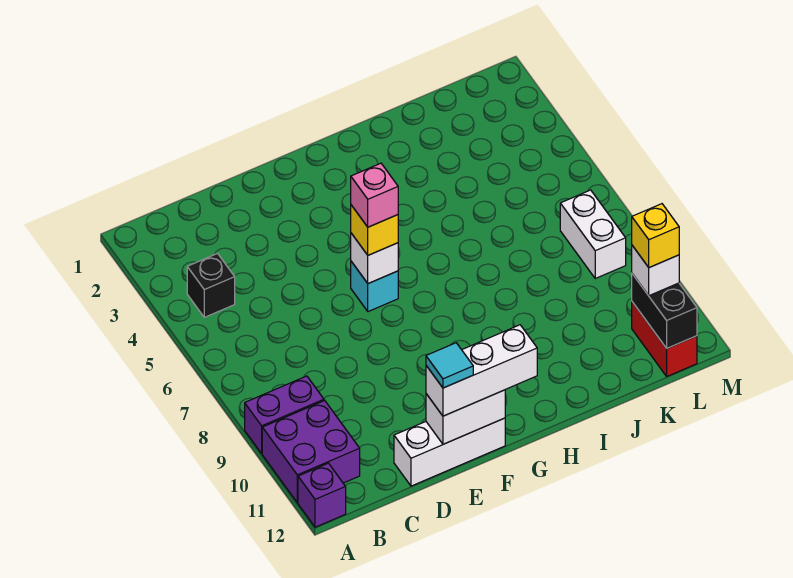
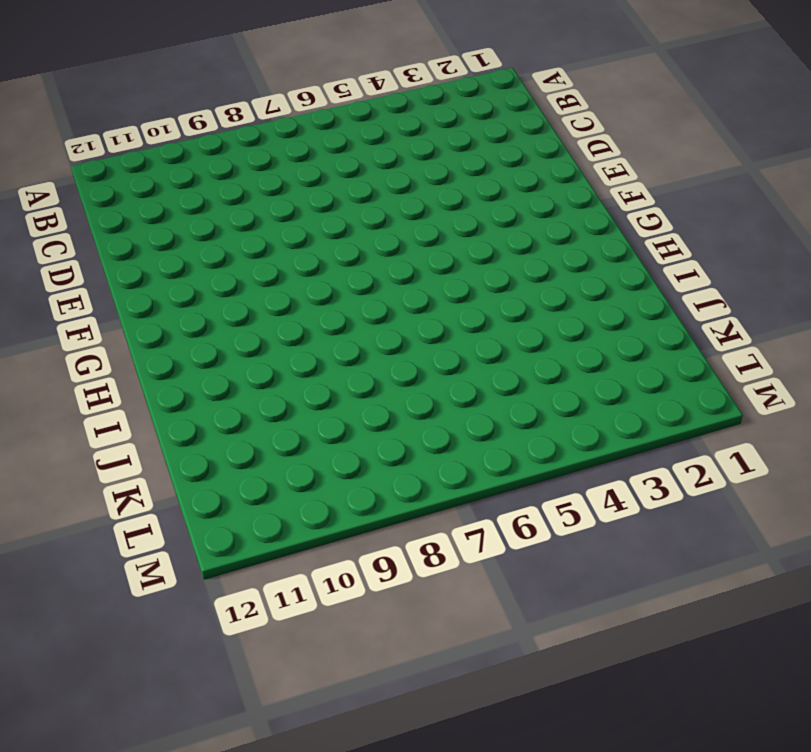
none -> purple 1x2 brick [245,376,324,453]
none -> purple 2x2 brick [262,401,360,503]
none -> purple 1x1 brick [298,463,346,527]

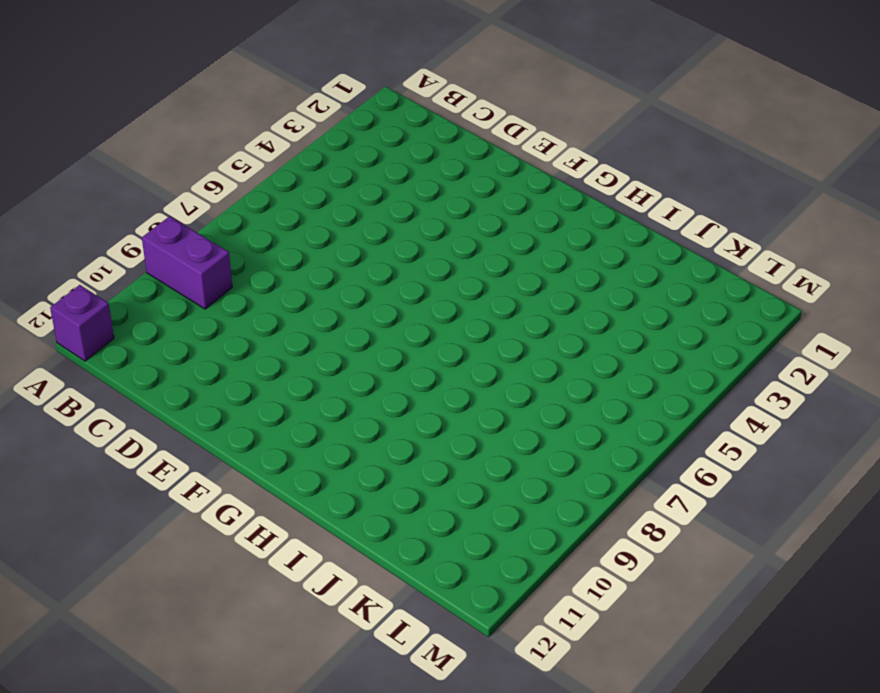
none -> purple 2x2 brick [262,401,360,503]
none -> black 1x1 brick [187,254,235,317]
none -> white 1x3 brick [394,418,505,486]

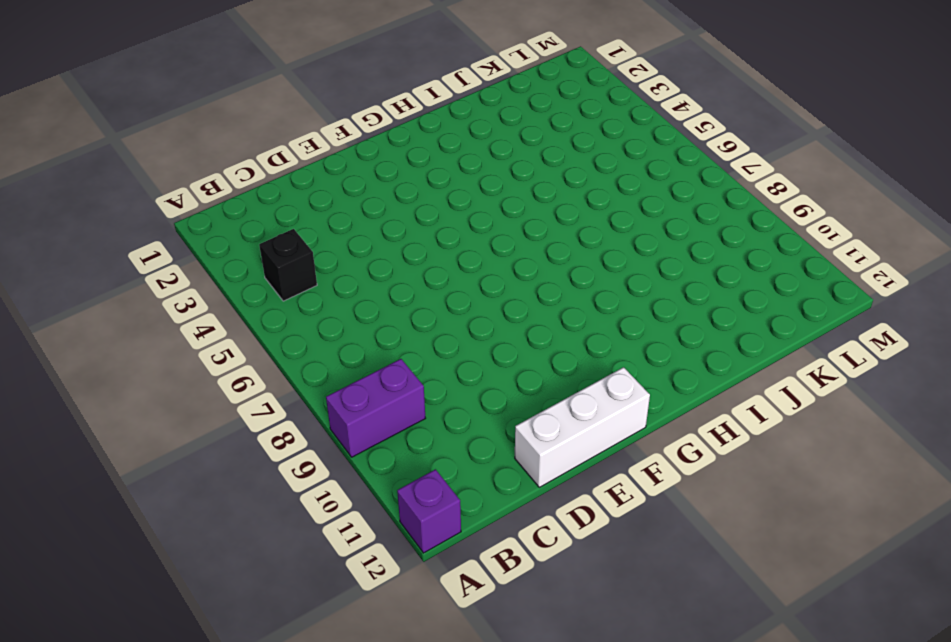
none -> purple 2x2 brick [262,401,360,503]
none -> cyan 1x1 brick [351,261,398,312]
none -> white 1x2 brick [560,190,626,278]

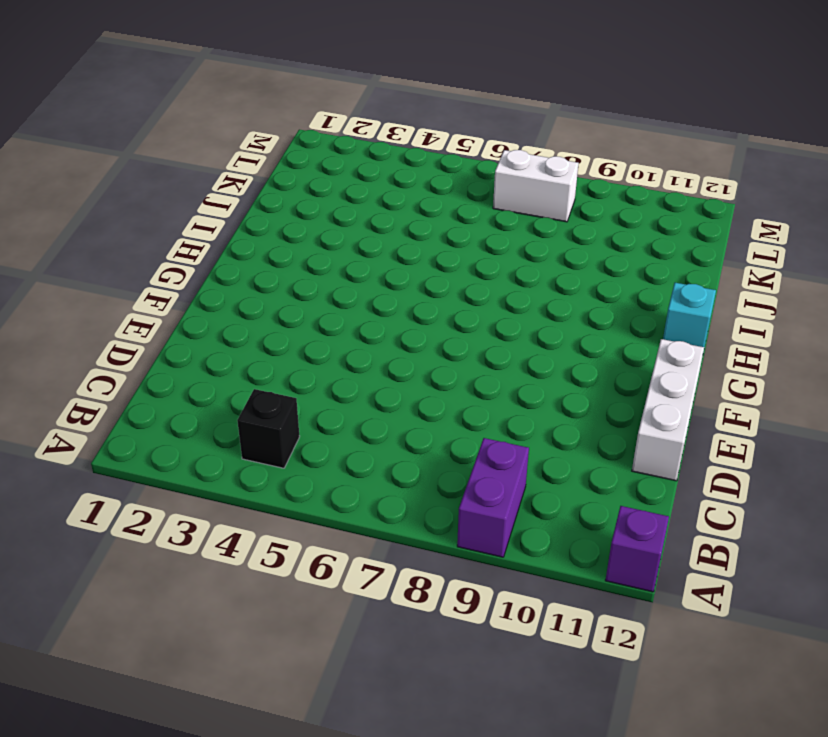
cyan 1x1 brick [663,283,716,352] -> cyan 1x1 brick moved to [351,261,398,312]
none -> purple 2x2 brick [262,401,360,503]
none -> red 1x2 brick [632,302,697,376]
none -> white 1x2 brick [426,390,505,444]

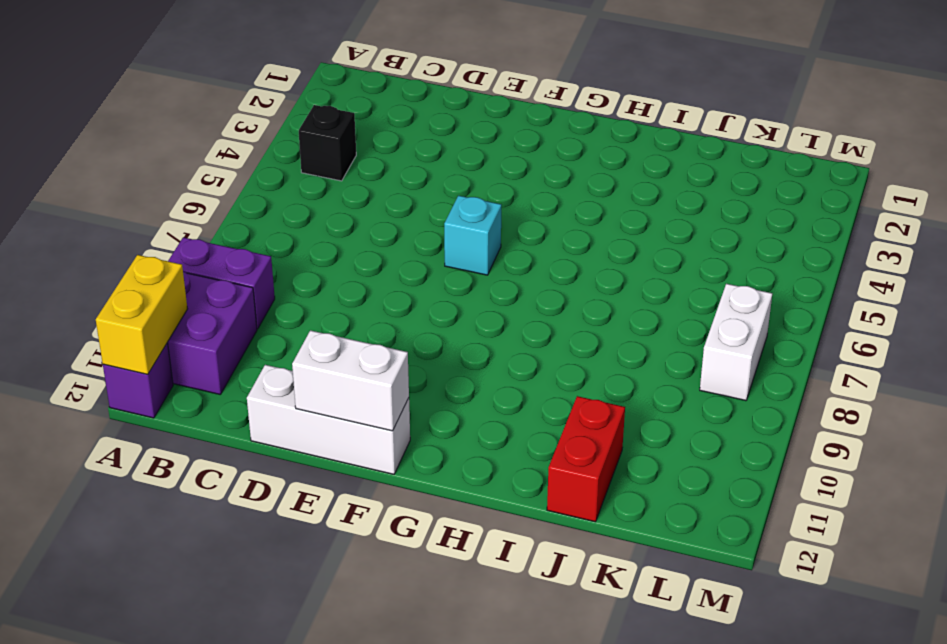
yellow 1x2 brick [96,255,187,374] -> none
red 1x2 brick [547,396,625,522] -> red 1x2 brick moved to [632,302,697,376]
none -> white 1x1 brick [351,233,398,284]
none -> black 1x2 brick [632,274,697,348]
none -> white 1x3 brick [426,325,537,416]

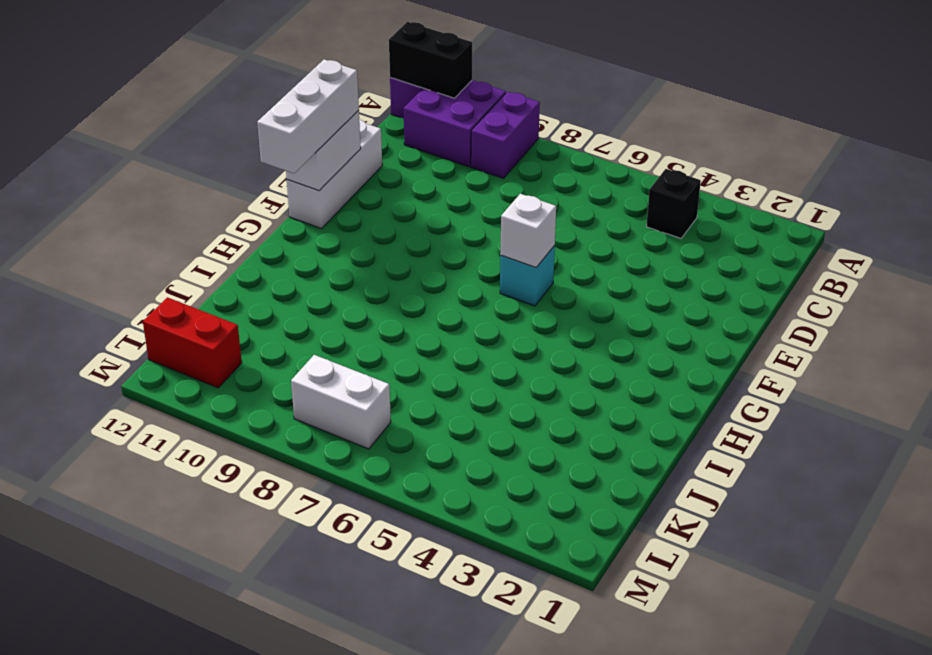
black 1x2 brick [389,22,472,98] -> black 1x2 brick moved to [632,274,697,348]
none -> yellow 1x1 brick [351,205,398,255]
none -> white 1x1 brick [632,246,679,296]
none -> cyan 1x1 tile [426,343,473,388]

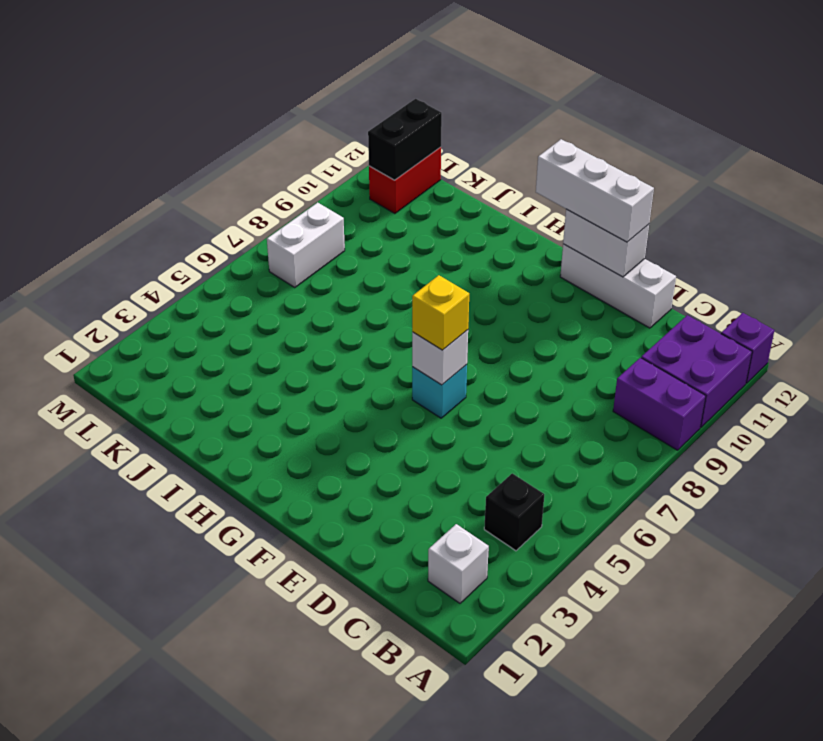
white 1x1 brick [428,524,489,603] -> white 1x1 brick moved to [632,246,679,296]
none -> cyan 1x1 tile [426,343,473,388]
none -> pink 1x1 brick [351,163,398,227]
none -> yellow 1x1 brick [632,204,679,268]

